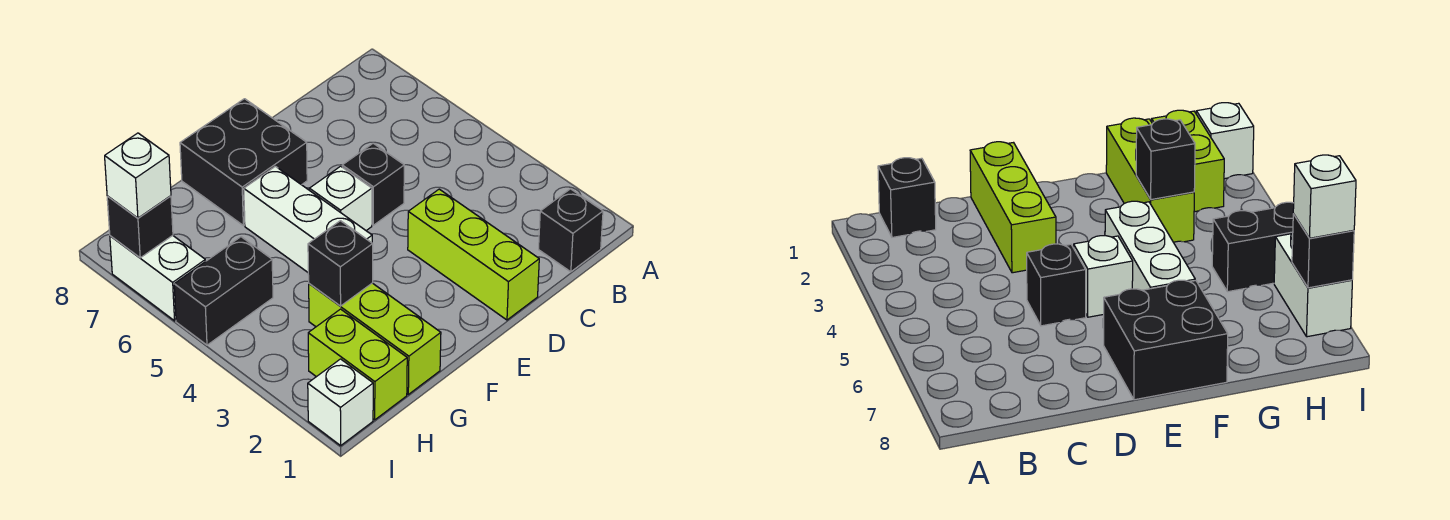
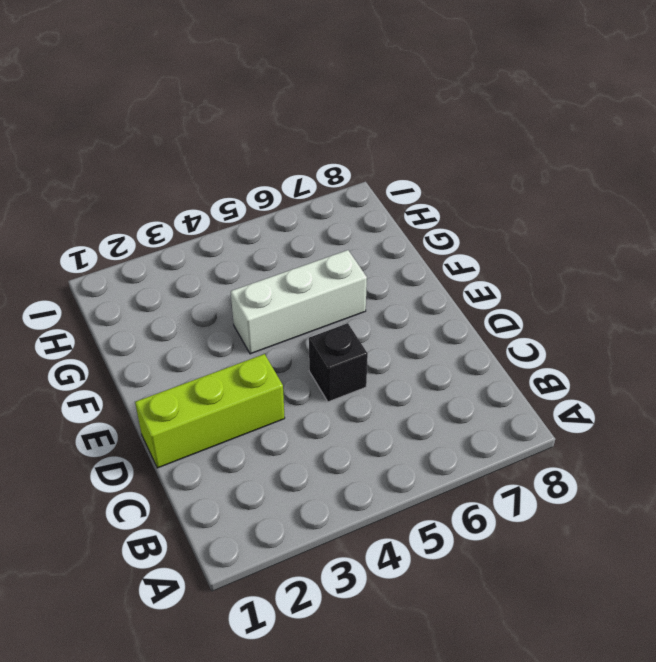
none -> black 1x1 brick [539,189,603,272]
none -> white 1x1 brick [309,166,372,230]
none -> black 2x2 brick [180,99,307,226]

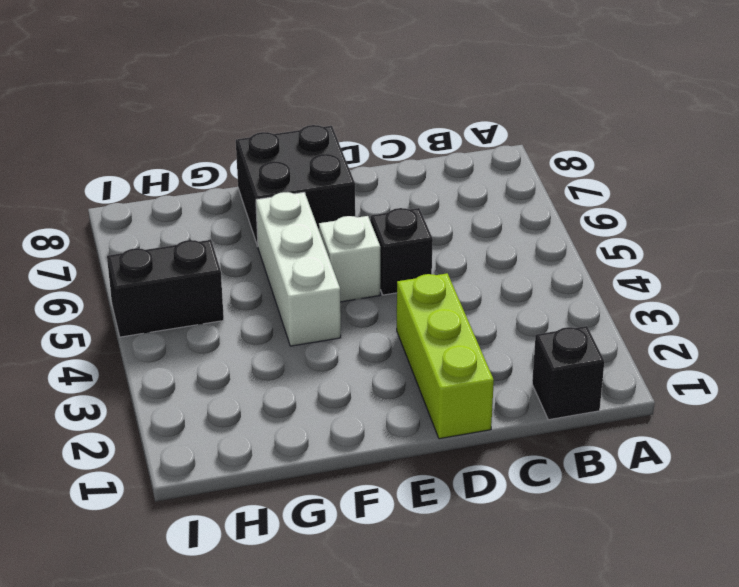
none -> lime 1x3 brick [309,283,441,394]
none -> lime 1x2 brick [308,309,407,420]
none -> white 1x1 brick [308,359,373,445]

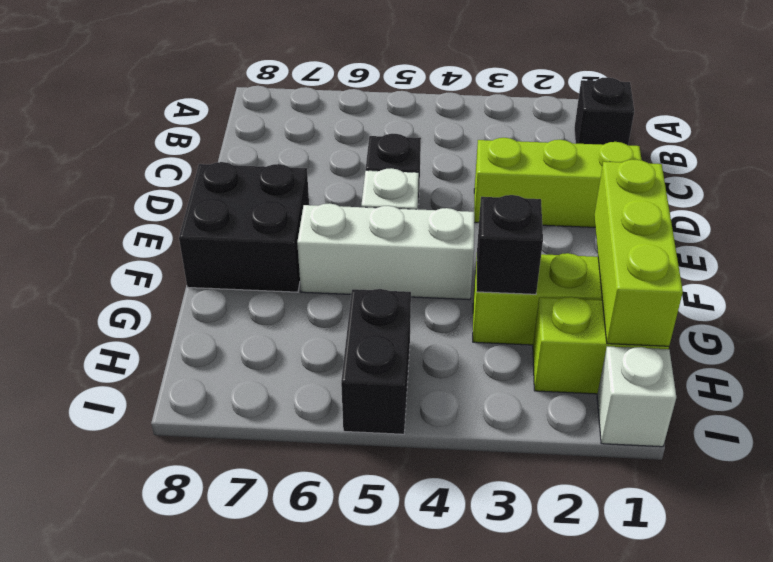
lime 1x3 brick [594,160,683,346] -> none
none -> white 1x2 brick [110,236,206,321]
none -> black 1x1 brick [107,196,173,258]
none -> white 1x1 brick [105,133,171,218]

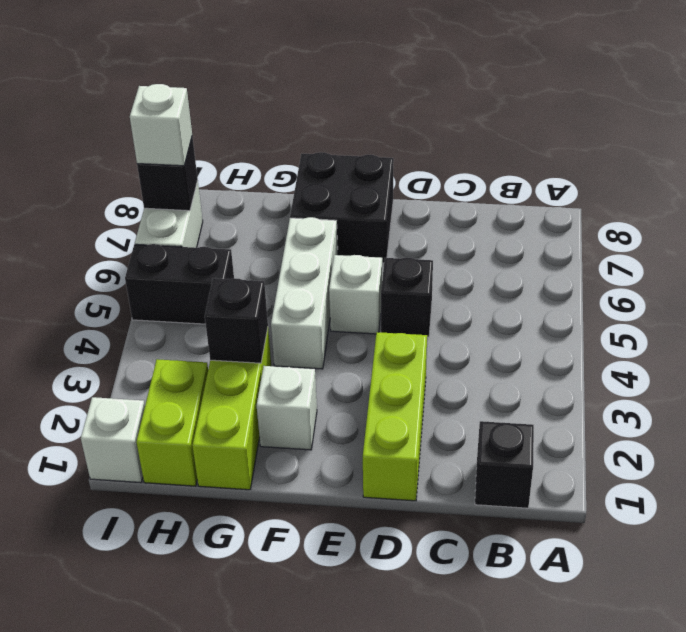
white 1x1 brick [257,366,317,450] -> none

